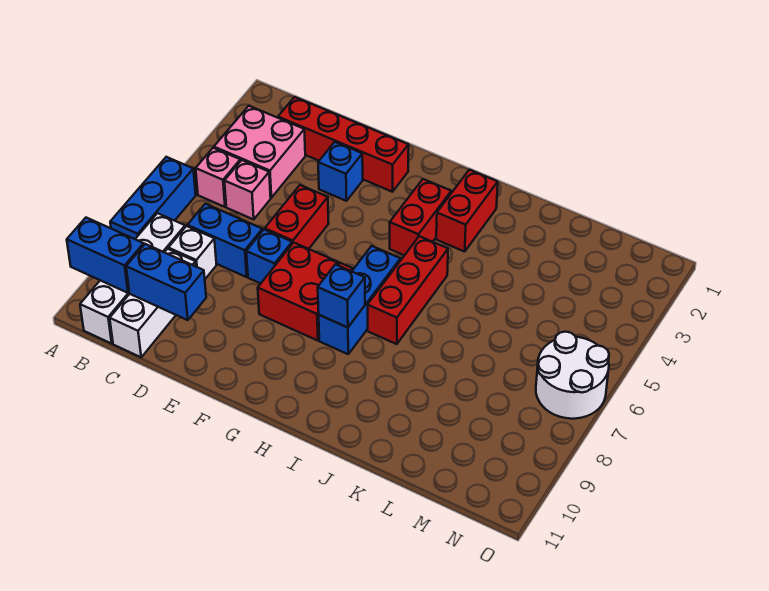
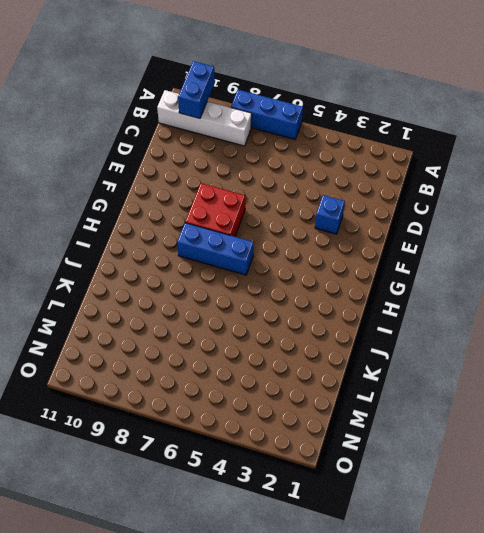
none -> pink 2x2 brick [214,106,305,198]
none -> pink 1x1 brick [196,148,240,207]
none -> red 1x4 brick [278,97,409,192]

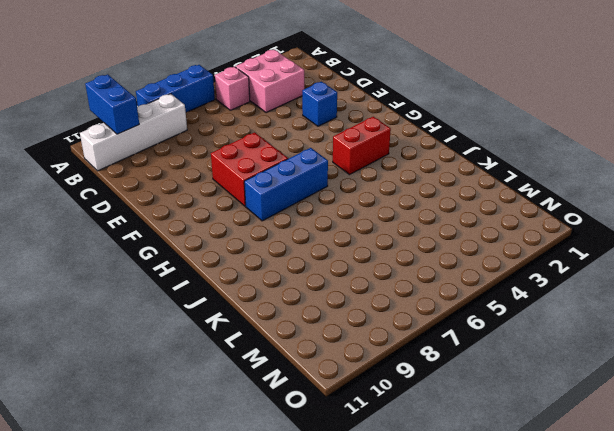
none -> red 1x4 brick [278,97,409,192]
none -> pink 1x1 brick [225,160,271,219]
none -> blue 1x2 brick [187,204,263,277]

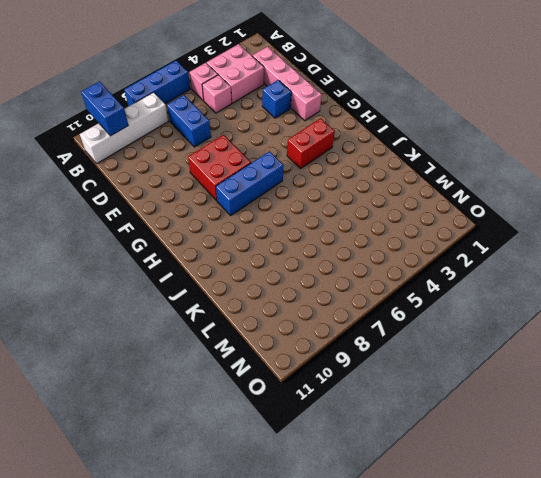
pink 1x4 brick [252,46,322,121] -> red 1x4 brick [278,97,409,192]
none -> white 1x1 brick [168,226,216,279]
none -> white 1x3 brick [110,249,196,357]
none -> red 1x2 brick [265,185,329,249]

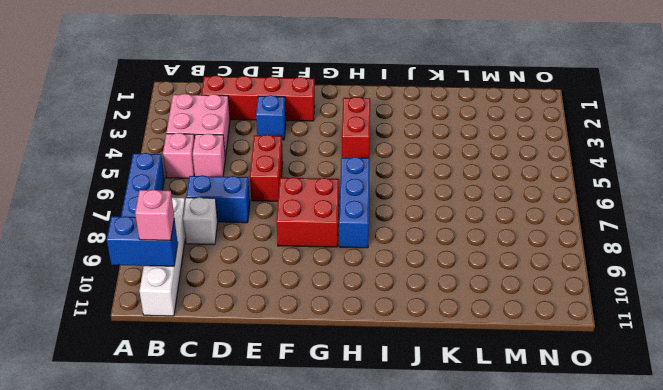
pink 1x1 brick [135,190,174,240] -> none
none -> white 1x3 brick [110,249,196,357]
none -> blue 1x1 brick [246,229,292,283]
none -> red 1x2 brick [436,170,498,252]

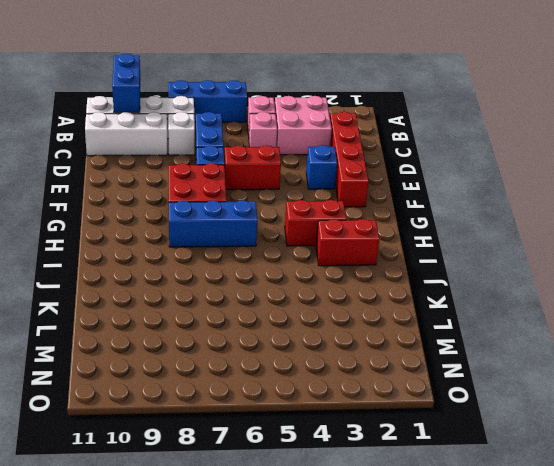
none -> red 1x3 brick [368,236,448,344]
none -> white 2x2 round brick [536,332,609,419]
none -> blue 1x2 brick [126,244,206,320]

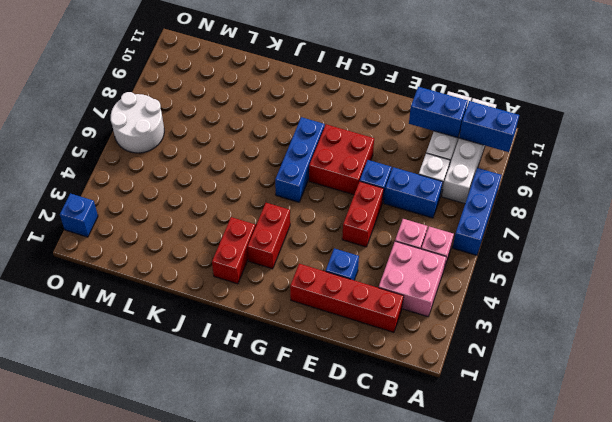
blue 1x1 brick [60,193,98,237] -> blue 1x1 brick moved to [318,264,365,328]
none -> red 1x3 brick [368,236,448,344]

